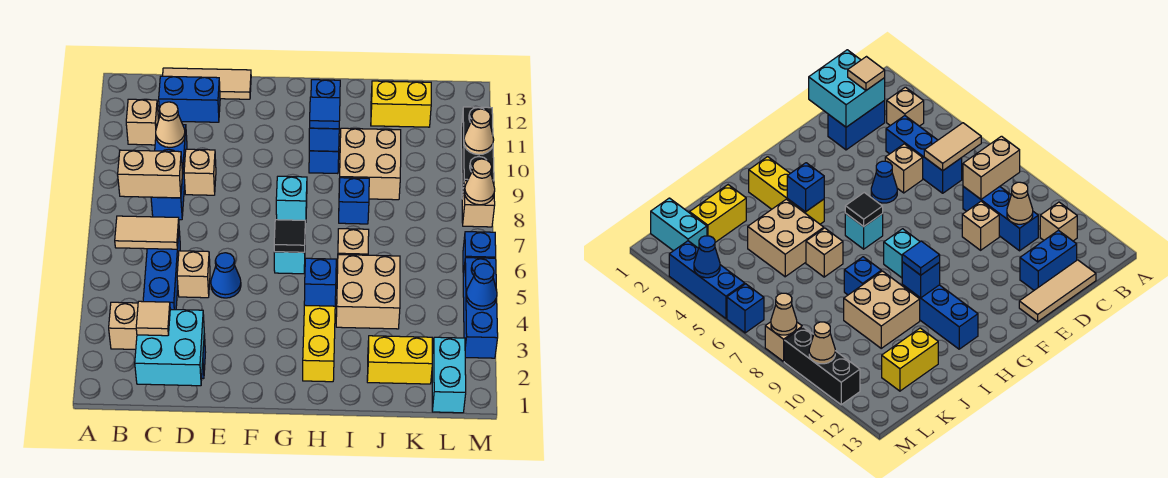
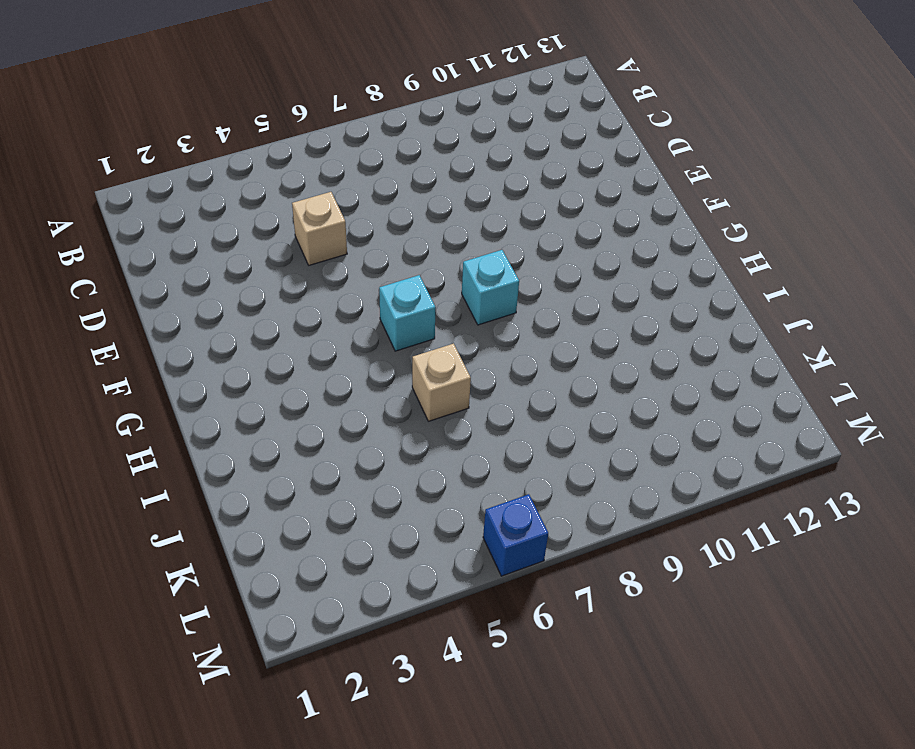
none -> tan 1x1 brick [109,302,138,349]
none -> tan 1x1 brick [126,99,159,145]
none -> blue 1x2 brick [828,101,885,150]
none -> blue 1x3 brick [143,231,180,310]

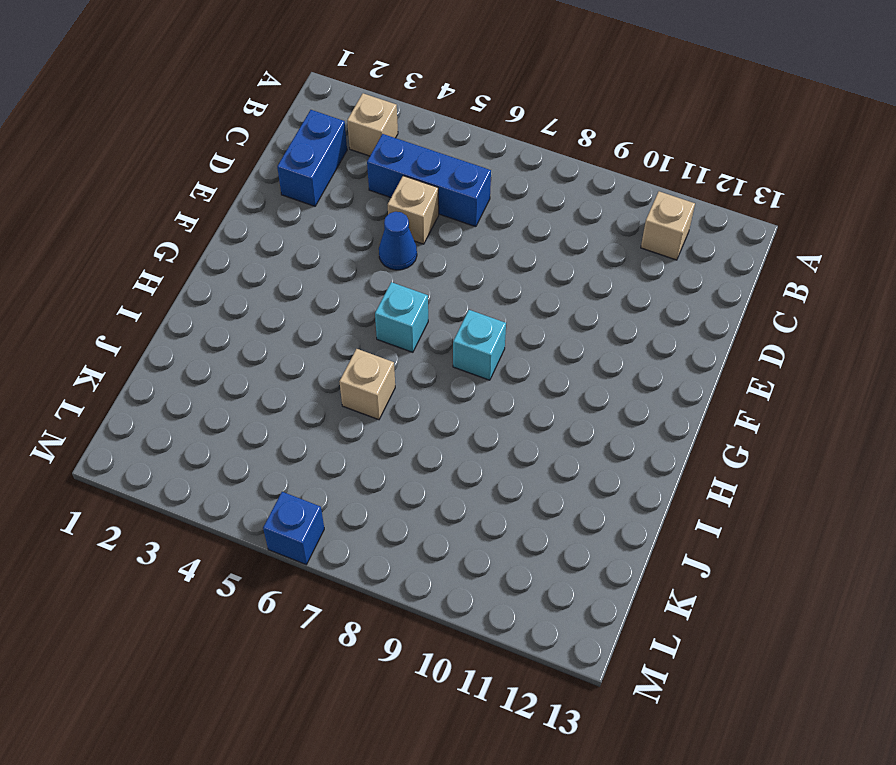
none -> blue 1x3 brick [151,125,187,220]
none -> blue 1x2 brick [159,76,220,122]
none -> tan 1x3 tile [163,68,251,99]
none -> tan 1x1 brick [184,149,216,195]

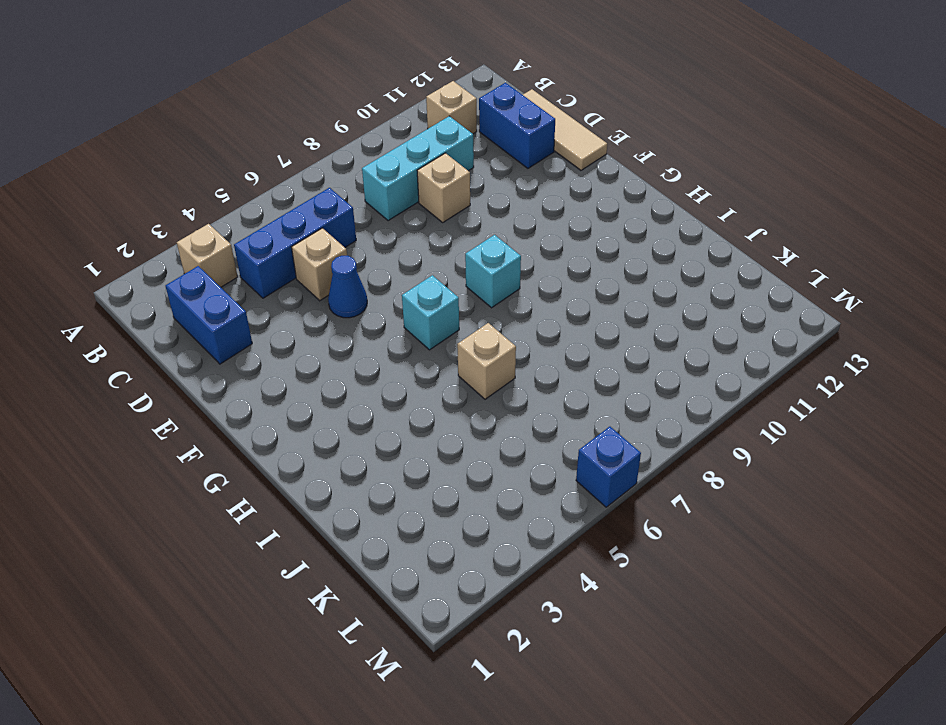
cyan 1x3 brick [362,116,474,221] -> blue 1x3 brick [151,125,187,220]
none -> yellow 1x3 brick [303,305,335,382]
none -> blue 1x3 brick [309,80,340,174]
none -> tan 2x2 brick [336,255,400,329]
none -> blue 1x1 brick [339,178,369,224]

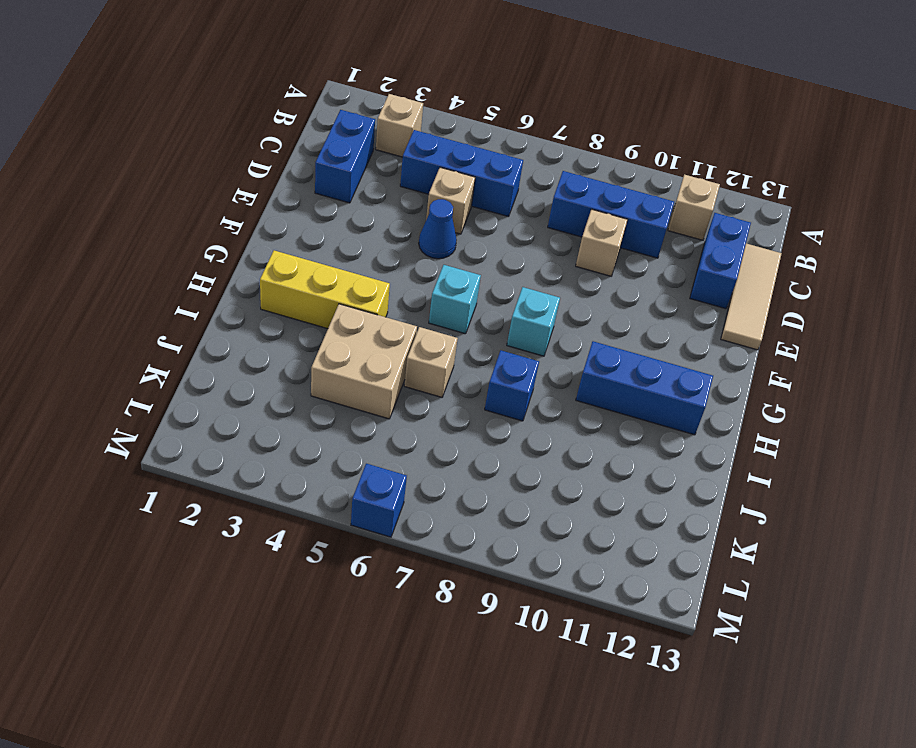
none -> tan 2x2 brick [339,128,401,200]
none -> yellow 1x2 brick [367,336,432,384]
none -> yellow 1x2 brick [371,81,431,127]
none -> cyan 1x2 brick [432,337,466,413]

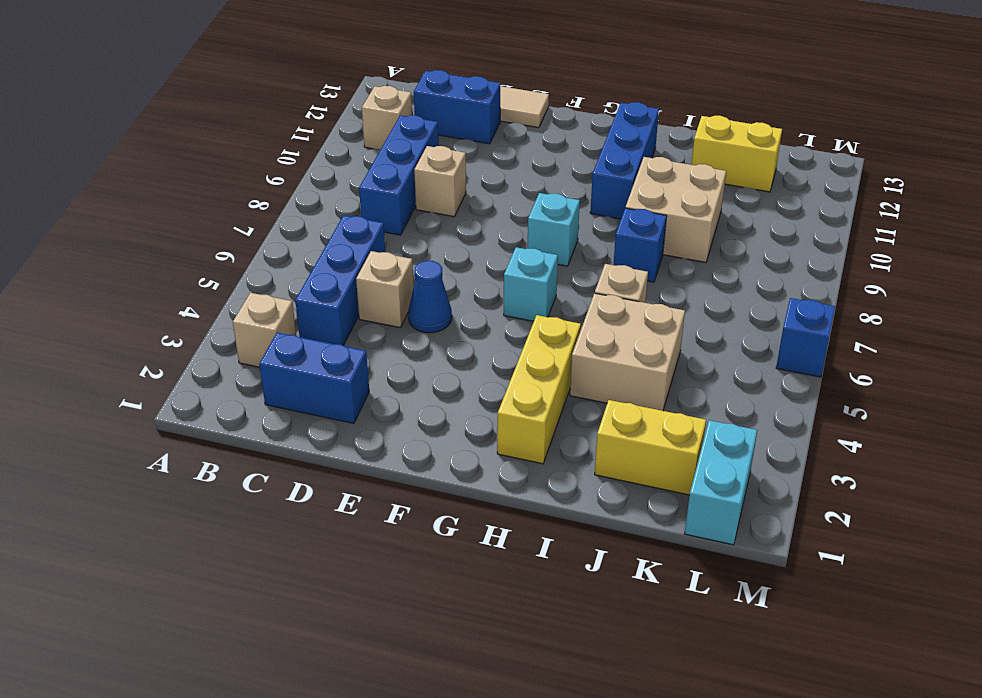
none -> blue 1x3 brick [463,258,498,358]
none -> tan 1x1 brick [462,181,495,227]
none -> black 1x3 brick [461,107,494,199]
none -> tan 1x2 tile [115,216,179,249]

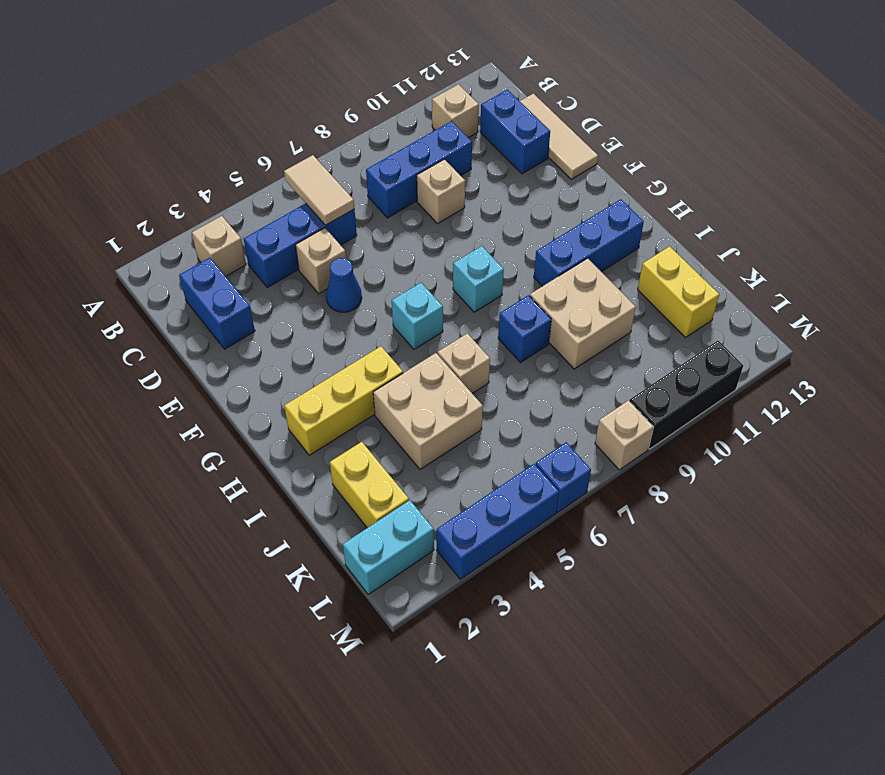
none -> tan 1x2 brick [118,150,183,198]
none -> cyan 2x2 brick [135,309,204,386]
none -> tan 1x1 cone [156,102,185,147]
none -> black 1x1 tile [274,220,305,252]

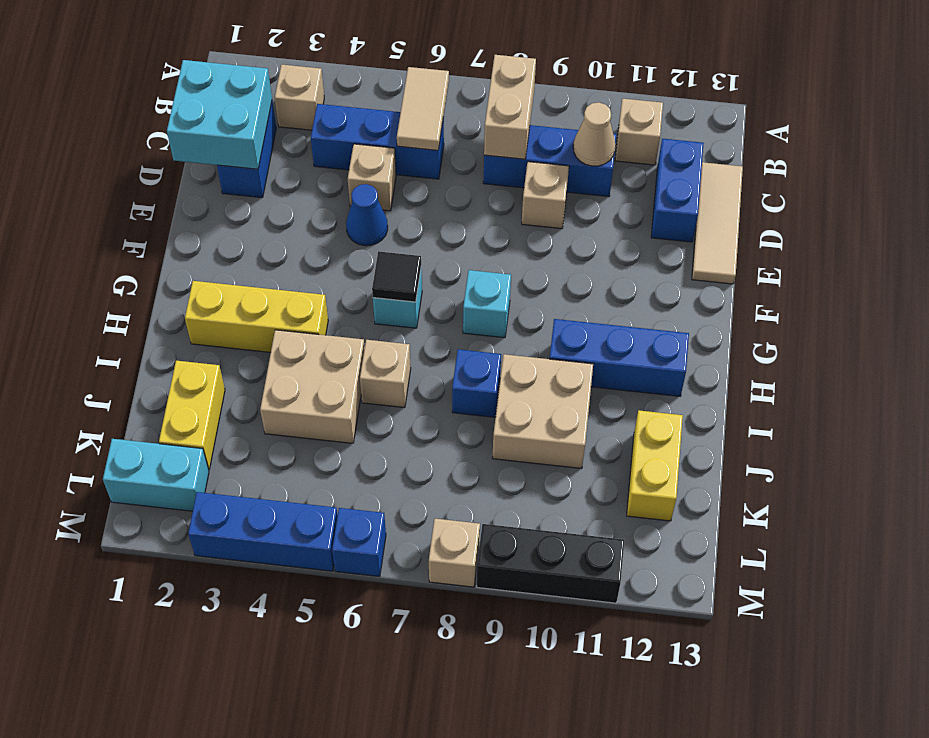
none -> blue 1x1 brick [304,258,336,306]
none -> blue 1x1 brick [309,128,339,151]
none -> blue 1x1 cone [466,264,497,310]
none -> tan 1x1 cone [465,159,495,205]

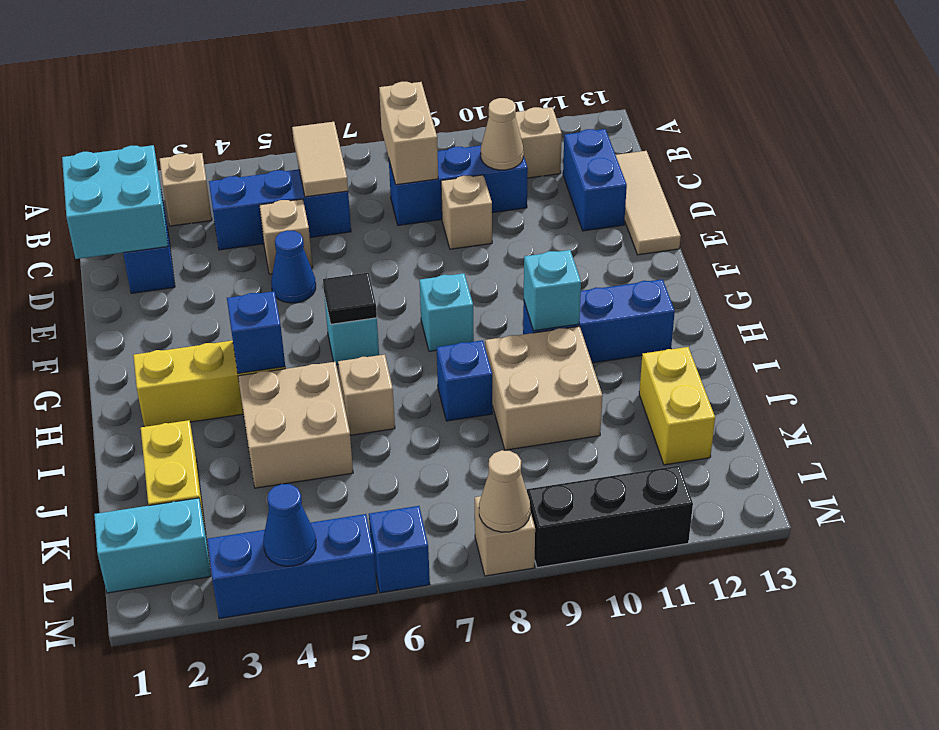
cyan 1x1 brick [524,250,581,331] -> blue 1x1 brick [309,128,339,151]
none -> tan 1x1 cone [464,109,494,155]
none -> tan 1x1 tile [136,301,170,336]
none -> blue 1x1 tile [310,97,340,129]

